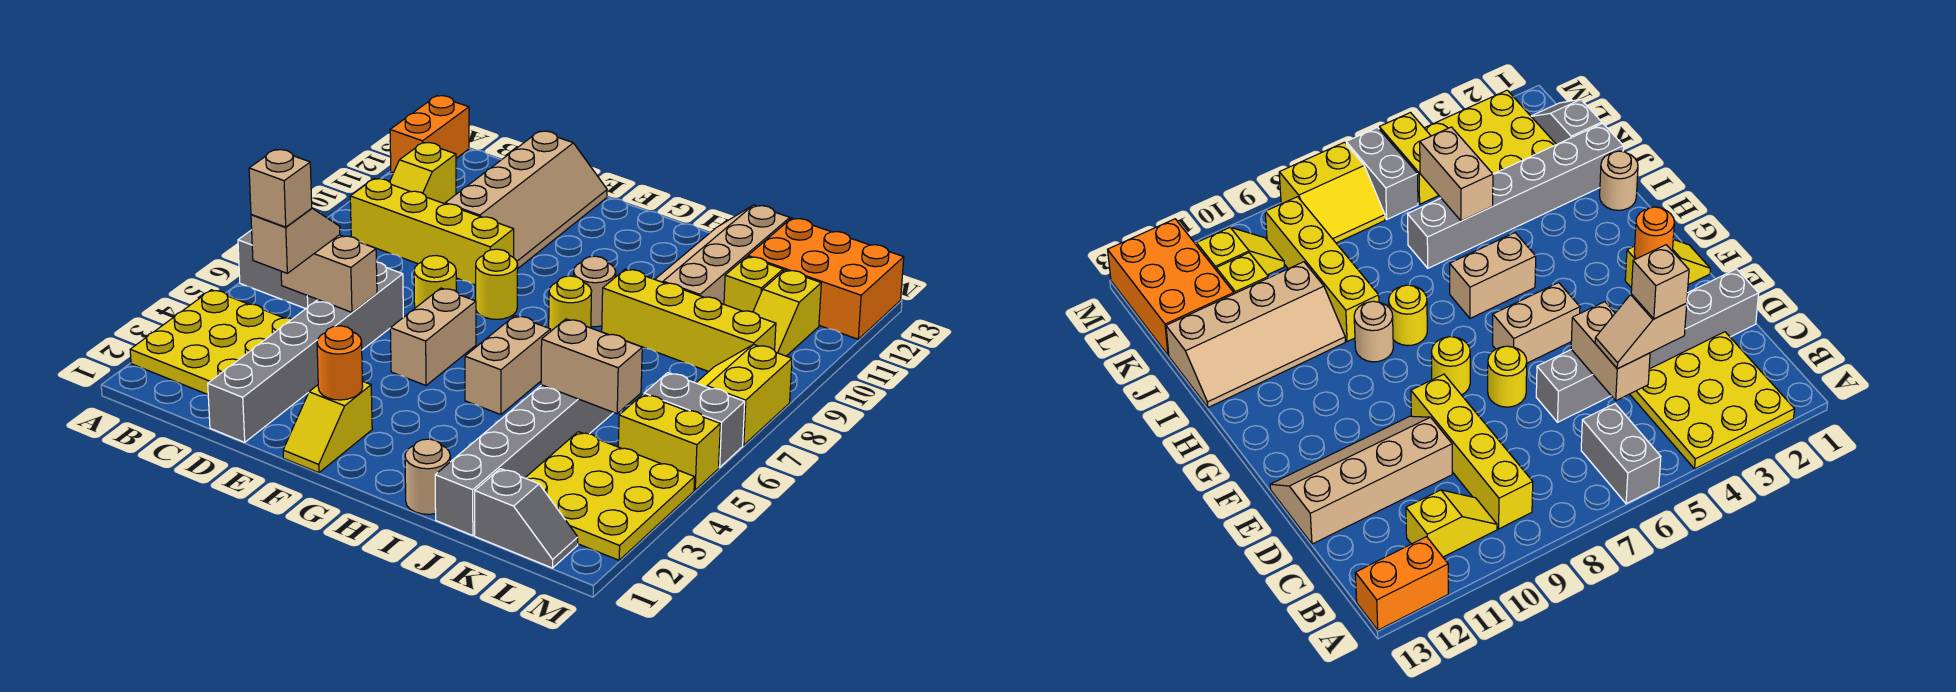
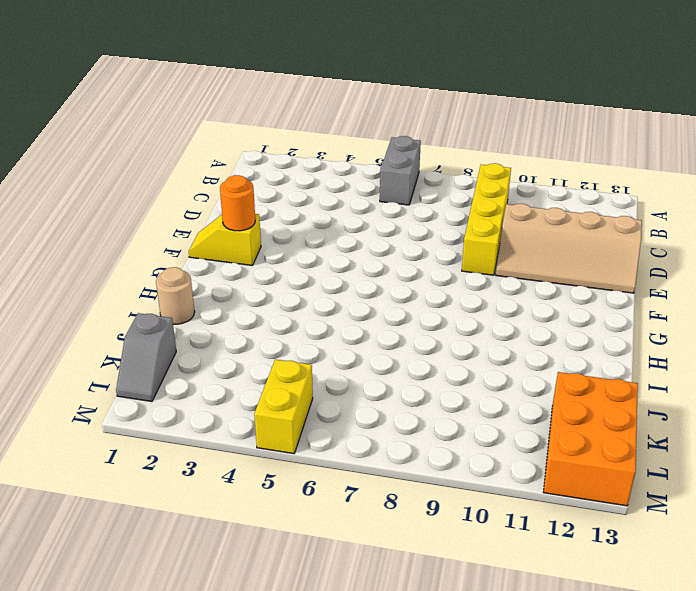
none -> yellow 3x3 plate [130,290,292,395]
none -> orange 1x2 brick [390,96,469,173]
none -> yellow 1x2 slope [390,142,456,204]
none -> grey 1x6 brick [208,262,403,442]

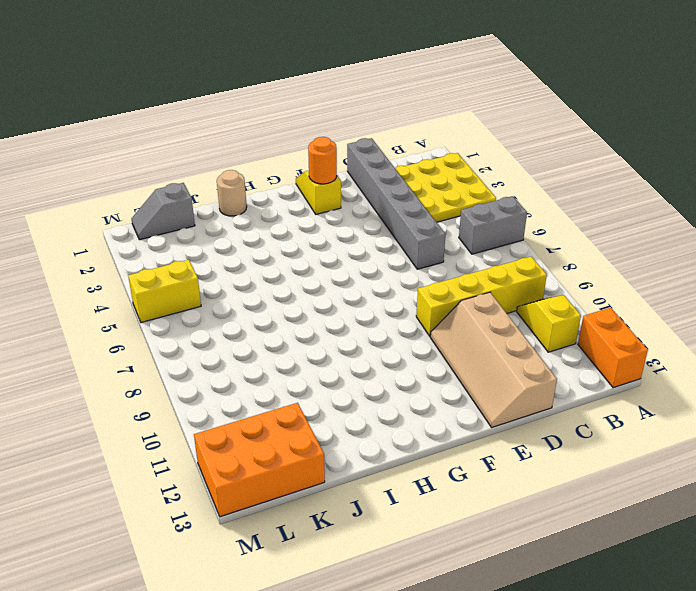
none -> yellow 1x1 round brick [414,256,456,308]
none -> tan 1x2 brick [390,288,476,385]
none -> yellow 1x1 round brick [476,249,518,319]
none -> tan 1x2 brick [465,316,551,415]

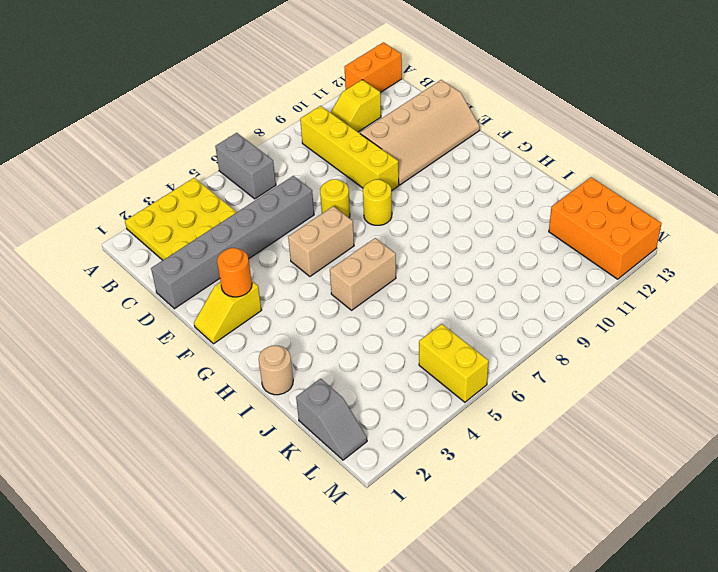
none -> yellow 1x1 round brick [549,276,592,331]
none -> tan 1x1 round brick [573,256,616,327]
none -> yellow 1x4 brick [602,269,776,372]
none -> tan 2x4 slope [655,205,790,304]

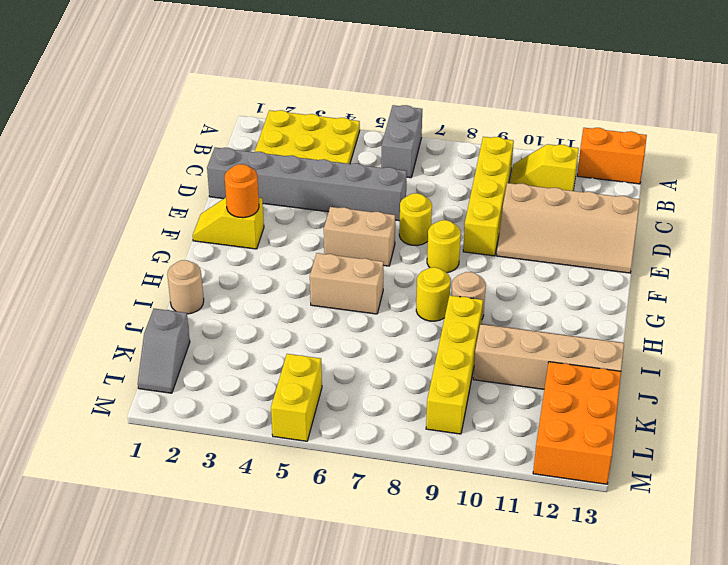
none -> grey 1x6 brick [435,385,614,536]
none -> yellow 3x3 plate [525,432,695,560]
none -> yellow 1x1 brick [724,257,783,312]
none -> grey 1x2 brick [644,373,745,467]

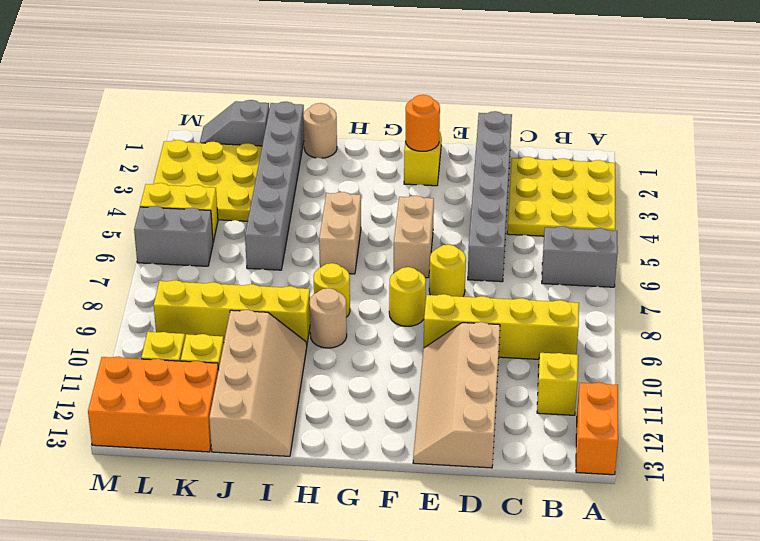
none -> yellow 2x2 slope [696,344,792,445]
none -> tan 1x2 brick [281,235,377,312]
none -> tan 1x2 brick [541,319,642,414]
none -> tan 1x2 slope [251,208,340,273]

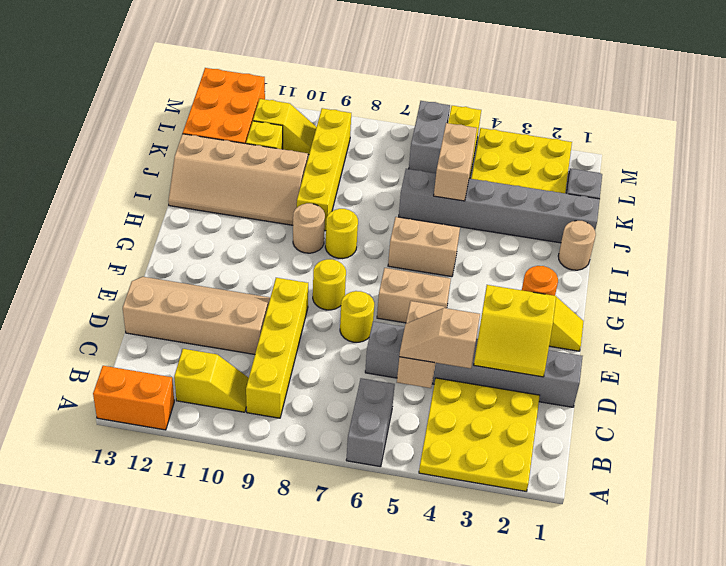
yellow 2x2 slope [474,285,556,377] -> yellow 2x2 slope moved to [696,344,792,445]
none -> tan 1x1 brick [249,150,312,227]

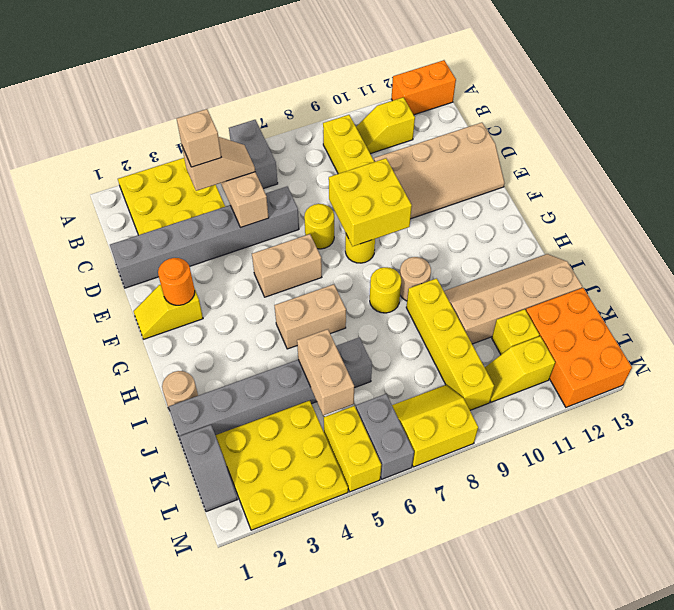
yellow 2x2 brick [329,158,412,246] -> none

